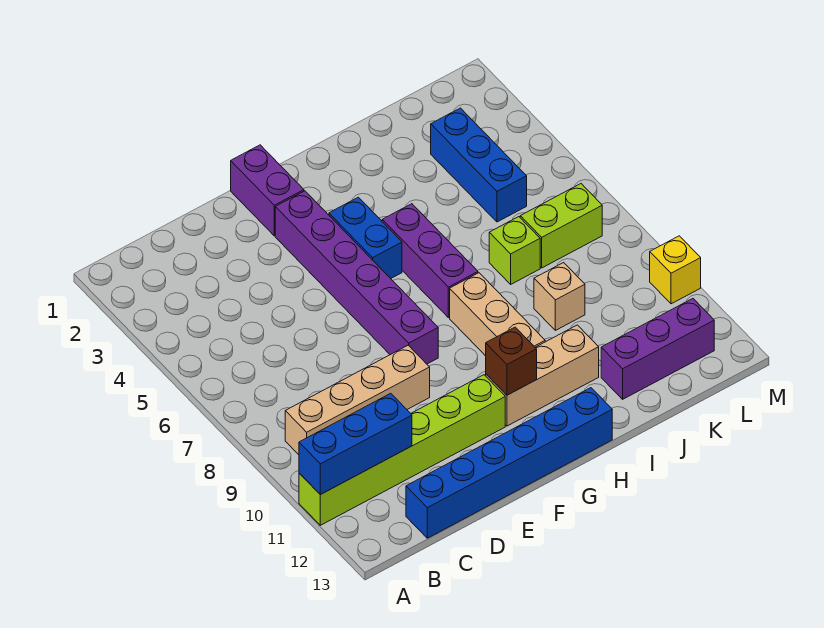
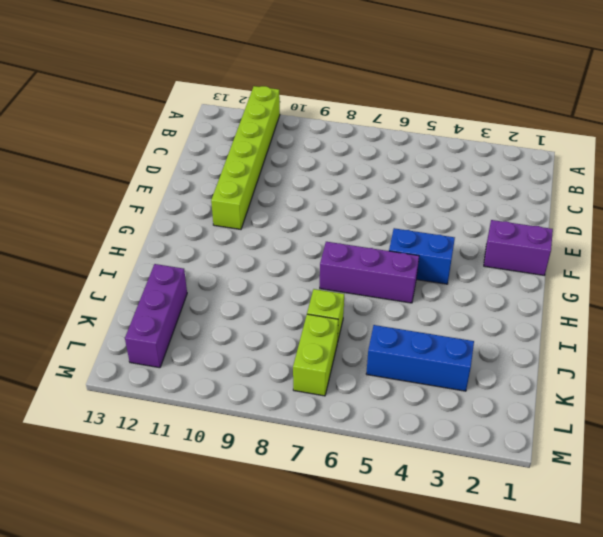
none -> tan 1x4 brick [285,345,430,455]
none -> blue 1x6 brick [406,388,612,538]
none -> purple 1x6 brick [275,191,438,364]

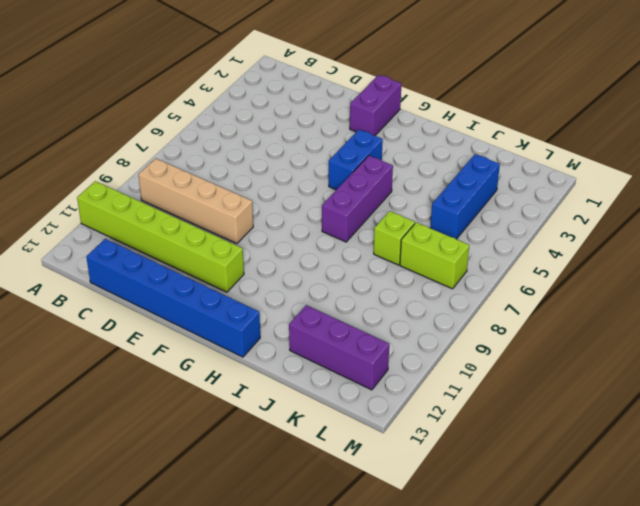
none -> purple 1x6 brick [275,191,438,364]
none -> tan 1x3 brick [486,325,599,426]
none -> tan 1x3 brick [450,273,545,356]

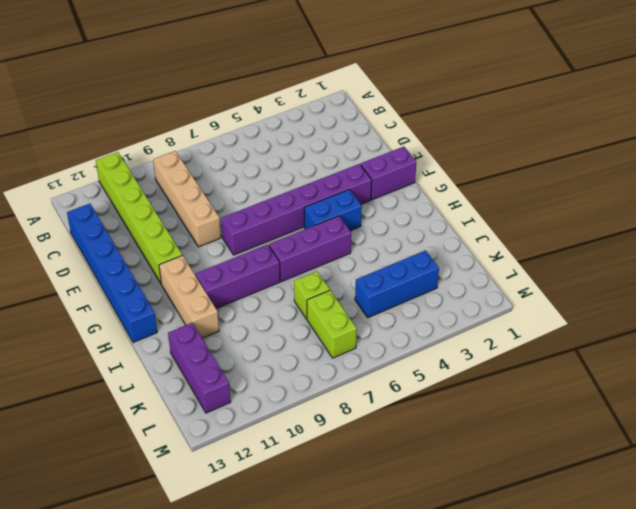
purple 1x3 brick [195,244,280,308] -> tan 1x3 brick [450,273,545,356]
none -> tan 1x1 brick [534,263,585,330]
none -> yellow 1x1 brick [650,236,701,304]
none -> blue 1x3 brick [299,393,412,495]

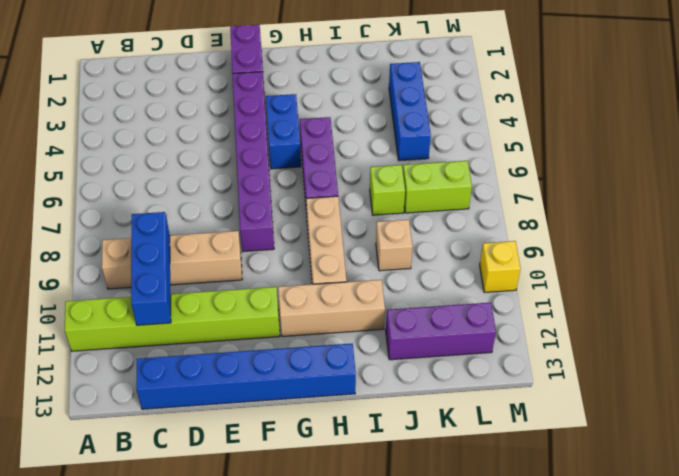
blue 1x3 brick [131,212,171,325] -> blue 1x3 brick turned to [299,393,412,495]
none -> brown 1x1 brick [486,327,537,395]

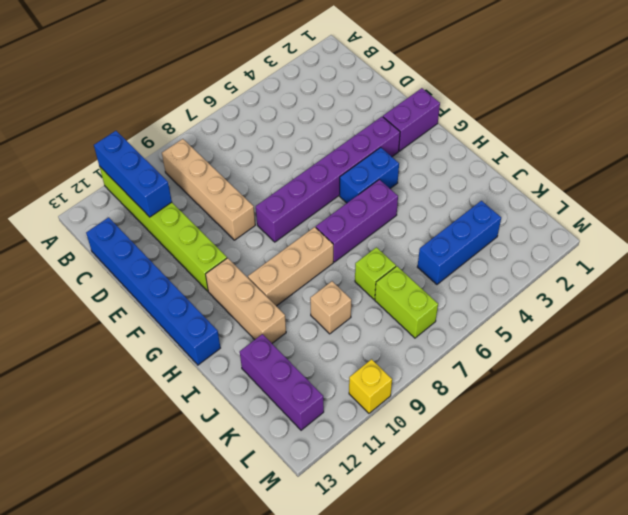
none -> brown 1x1 brick [486,327,537,395]

